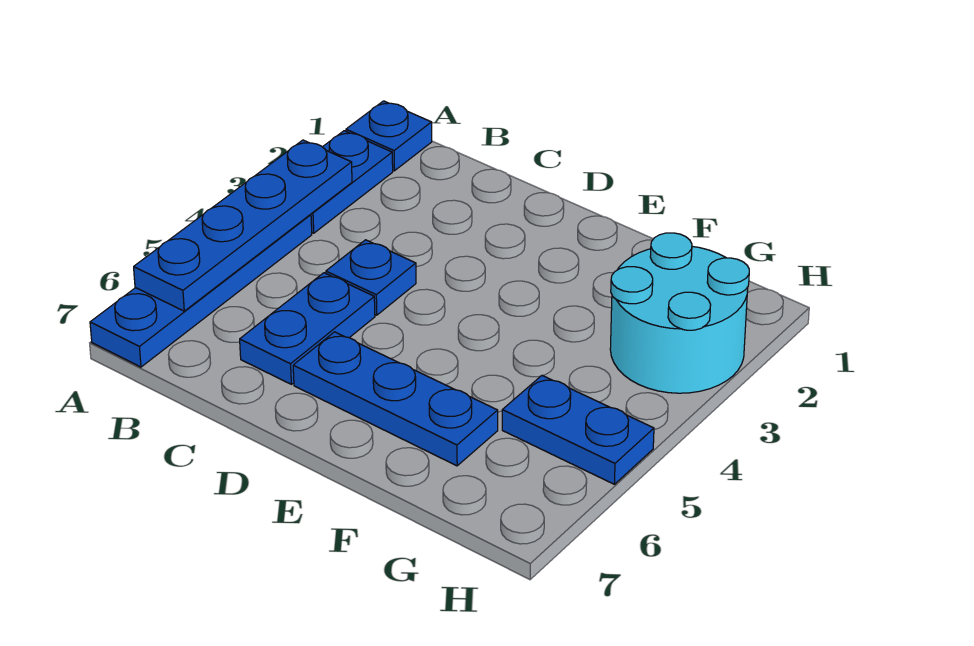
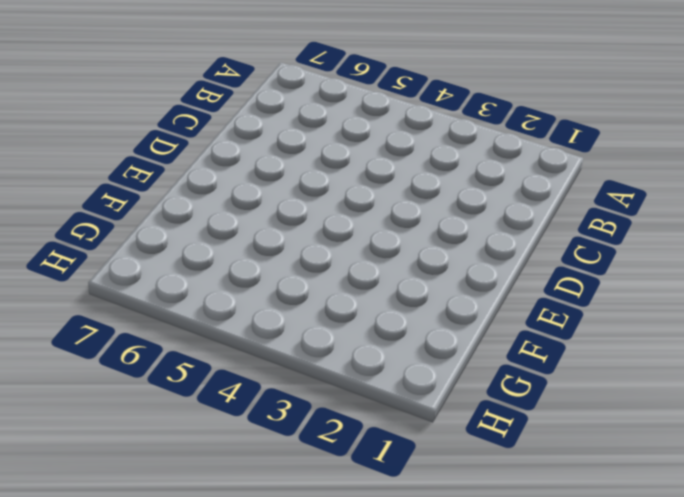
none -> blue 1x1 plate [346,101,432,171]
none -> blue 1x2 plate [311,131,393,233]

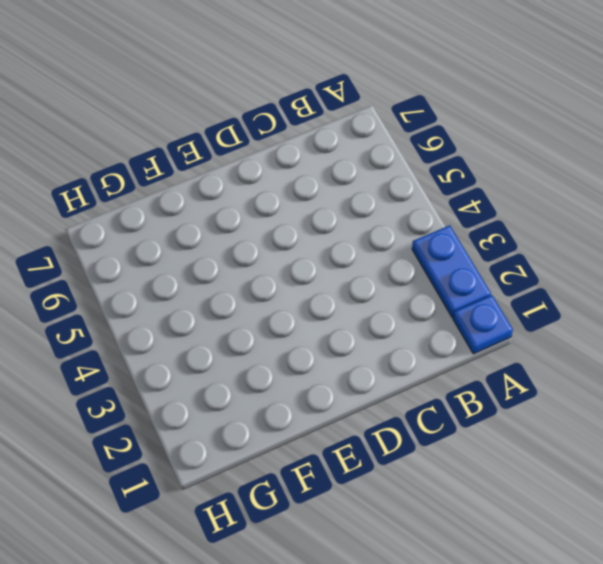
none -> blue 1x4 plate [90,214,312,367]
none -> blue 1x1 plate [326,240,416,315]

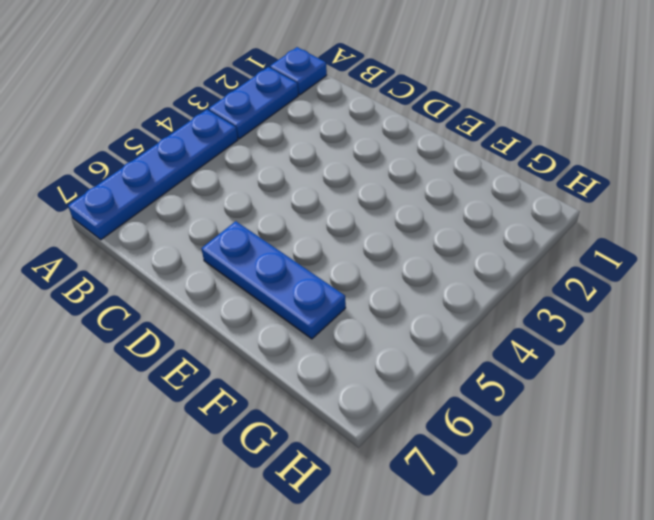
none -> blue 1x1 plate [326,240,416,315]
none -> blue 1x2 plate [240,273,375,384]

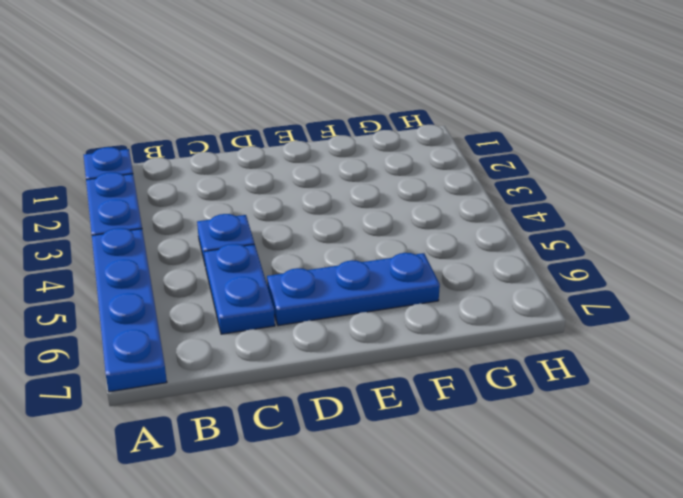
none -> cyan 2x2 round brick [610,233,749,393]
none -> blue 1x2 plate [502,376,654,484]

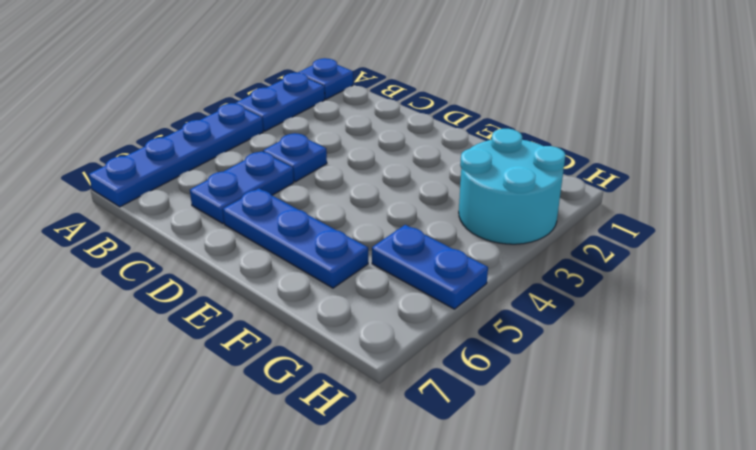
none -> blue 1x4 plate [134,140,352,311]

